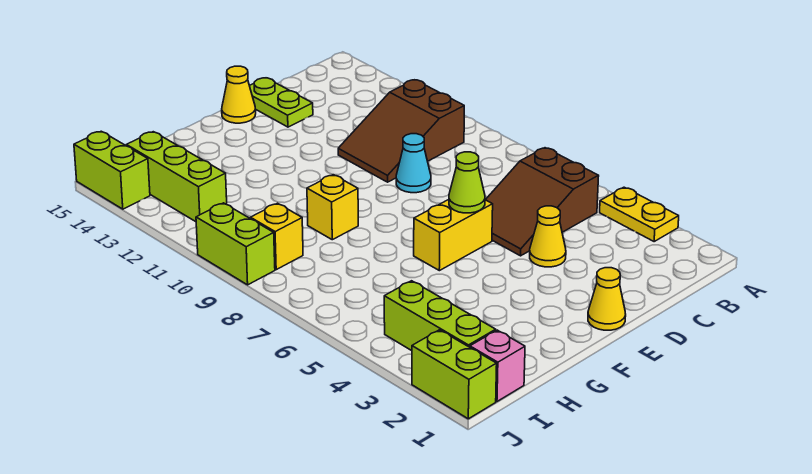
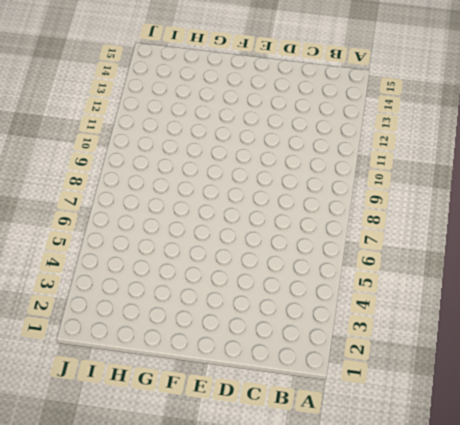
none -> yellow 1x2 plate [600,187,679,241]
none -> brown 2x3 slope [486,148,599,256]
none -> brown 2x3 slope [338,80,464,182]

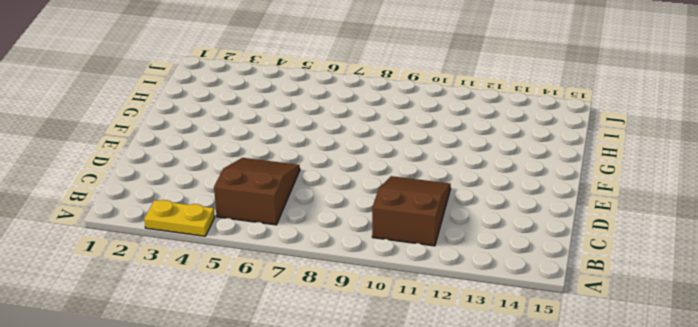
none -> yellow 1x1 cone [530,206,566,267]
none -> cyan 1x1 cone [396,134,431,193]
none -> lime 1x2 plate [250,78,313,127]

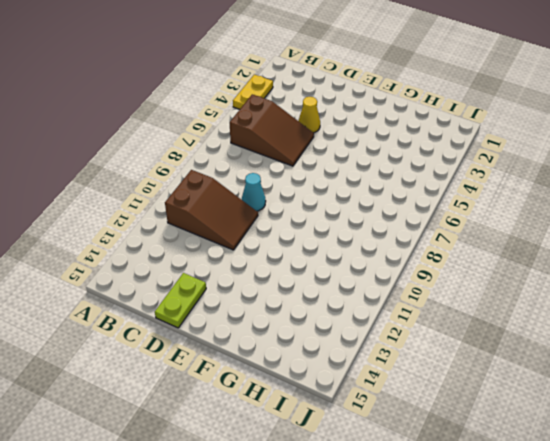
none -> yellow 1x1 cone [588,268,626,330]
none -> yellow 1x2 brick [414,200,493,271]
none -> yellow 1x1 cone [222,66,256,123]

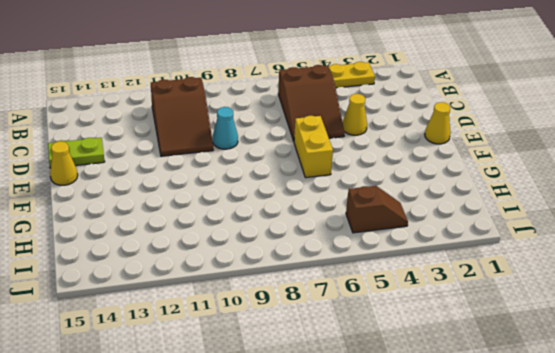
brown 1x2 slope [346,186,408,233] -> lime 1x3 brick [384,281,496,351]
none -> yellow 1x1 brick [307,175,358,240]
none -> pink 1x1 brick [470,330,525,401]
none -> yellow 1x1 brick [250,203,303,270]

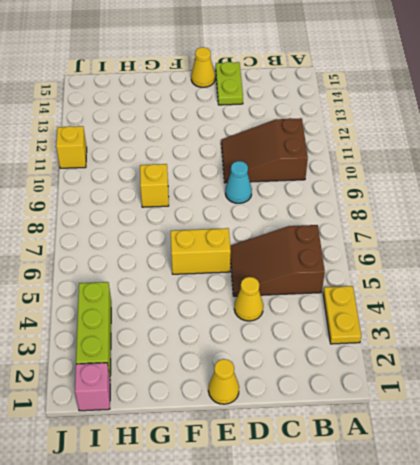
yellow 1x1 brick [56,126,87,168] -> yellow 1x1 brick moved to [250,203,303,270]
none -> lime 1x3 brick [126,132,227,222]
none -> lime 1x2 brick [412,330,497,419]
none -> lime 1x2 brick [196,203,275,285]

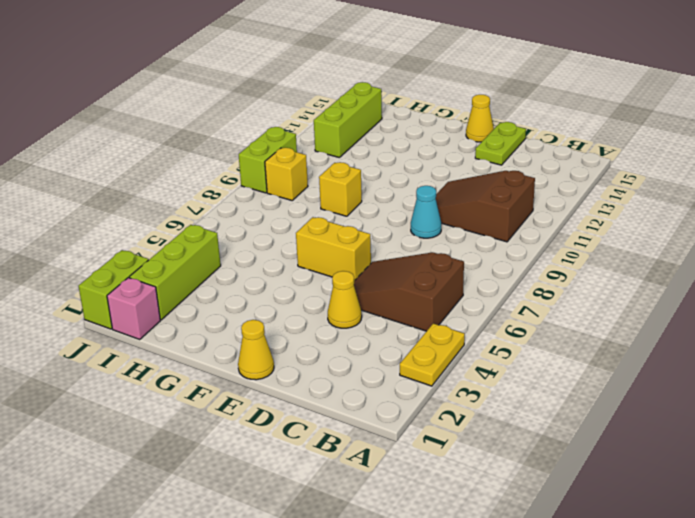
none -> lime 1x2 brick [74,131,150,209]
none -> lime 1x1 cone [449,152,485,213]

